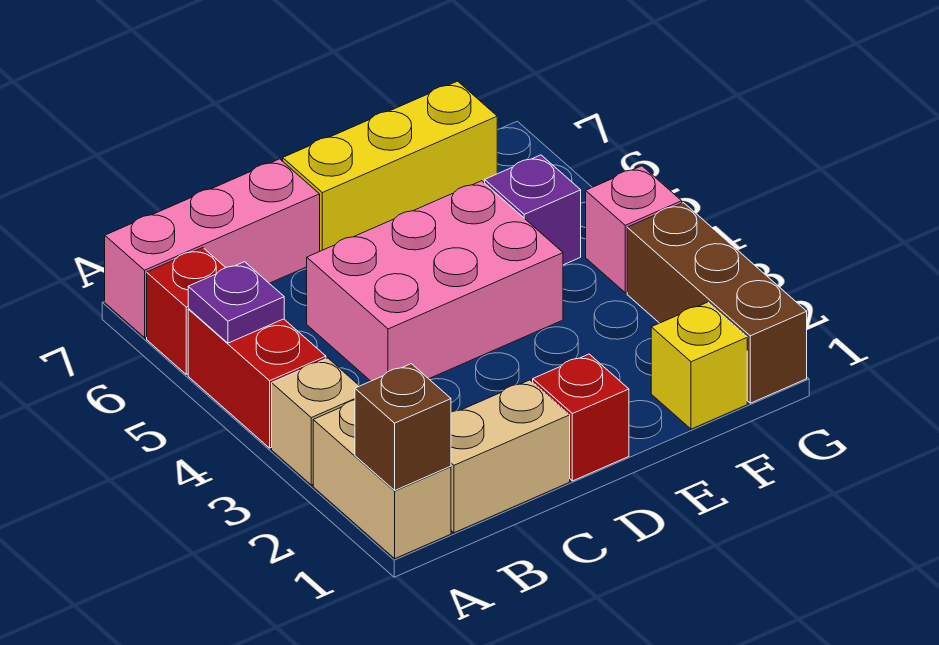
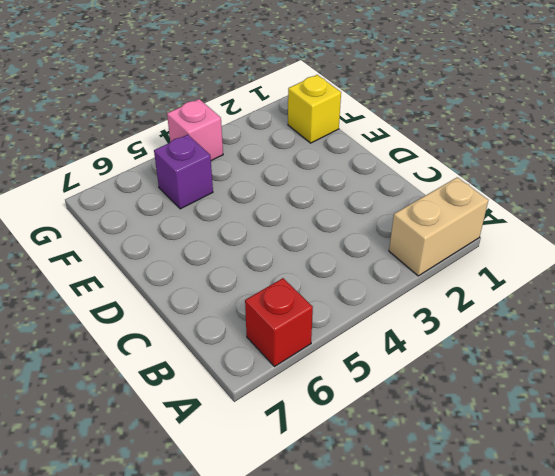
none -> tan 1x1 brick [272,358,359,485]
none -> red 1x2 brick [188,309,326,448]
none -> pink 1x3 brick [105,159,320,338]

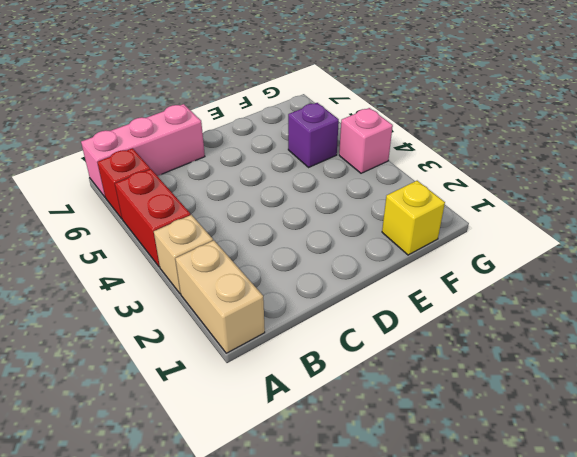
none -> tan 1x2 brick [451,380,570,533]
none -> pink 2x3 brick [307,181,563,381]
none -> red 1x1 brick [533,354,629,481]

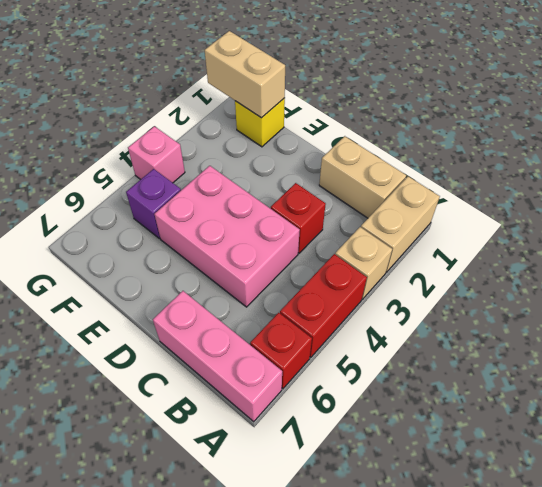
red 1x1 brick [271,183,326,253] -> red 1x1 brick moved to [533,354,629,481]
tan 1x2 brick [205,31,285,118] -> none
none -> yellow 1x3 brick [283,81,497,251]
none -> brown 1x3 brick [627,203,807,403]
none -> brown 1x1 brick [355,364,451,490]

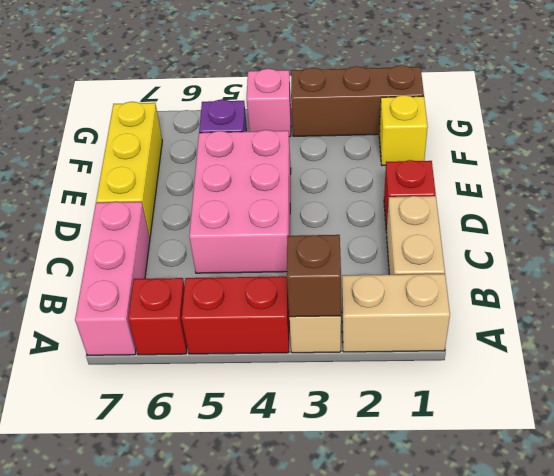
brown 1x1 brick [287,235,341,317] -> brown 1x1 brick moved to [355,364,451,490]
none -> purple 1x1 plate [188,262,284,343]

